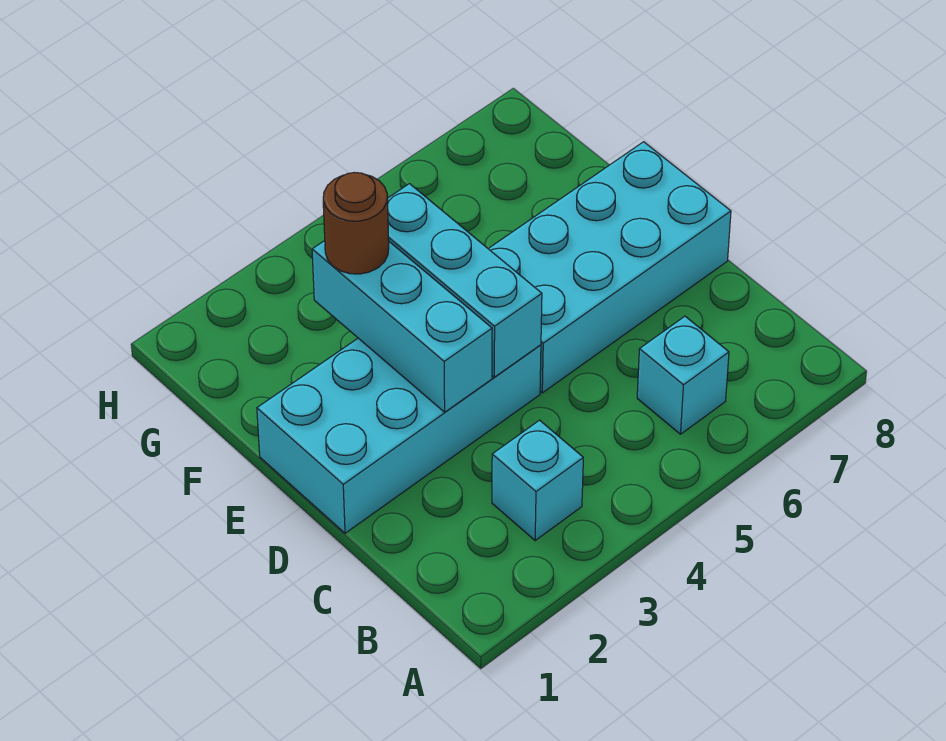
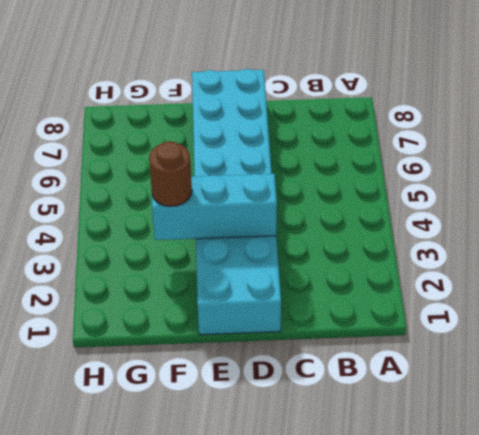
none -> cyan 1x1 brick [492,420,583,540]
none -> cyan 1x1 brick [637,316,729,434]

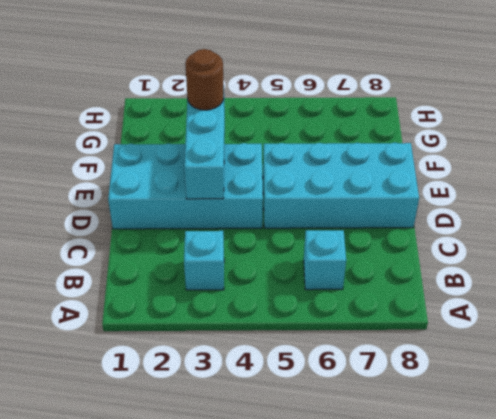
none -> cyan 1x3 brick [388,184,542,377]

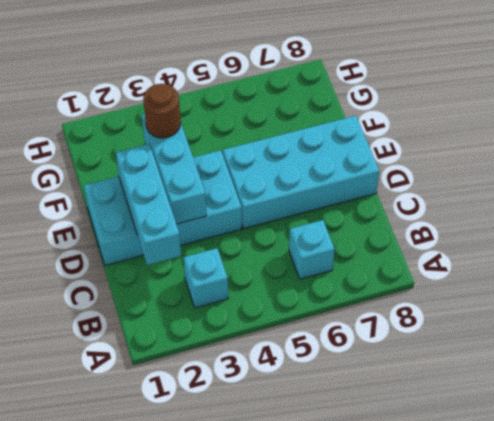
cyan 1x3 brick [116,144,181,265] -> cyan 1x3 brick moved to [388,184,542,377]

